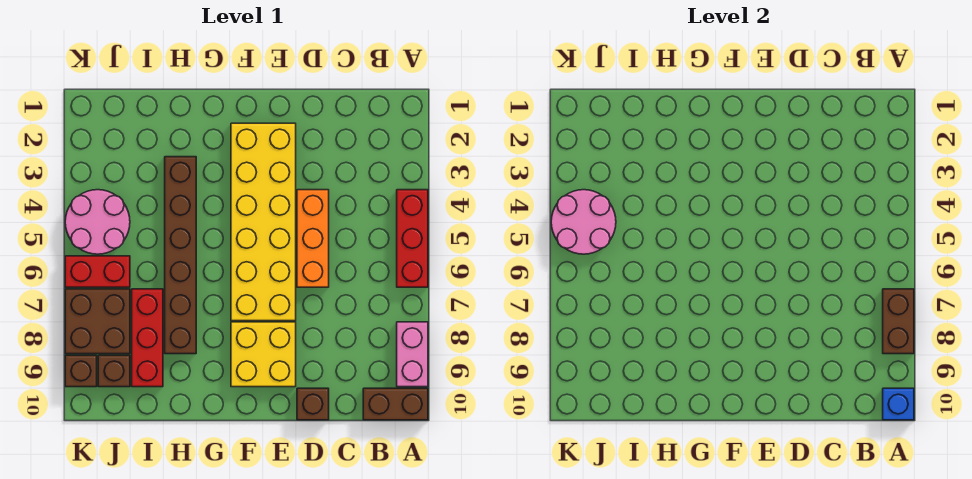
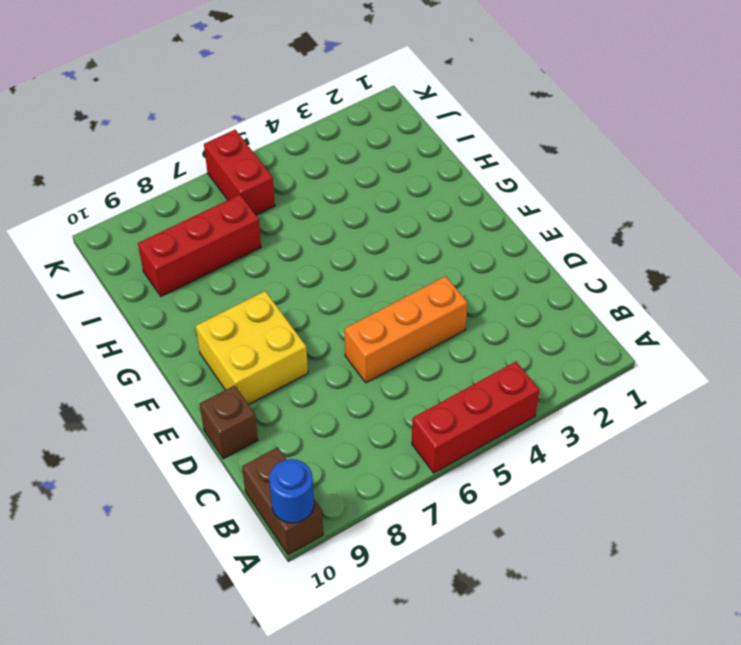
blue 1x1 round brick [269,459,314,523] -> blue 1x1 brick [883,388,914,420]
none -> pink 1x2 brick [397,322,428,387]
none -> yellow 2x6 brick [231,123,296,321]
none -> brown 1x6 brick [165,157,196,354]

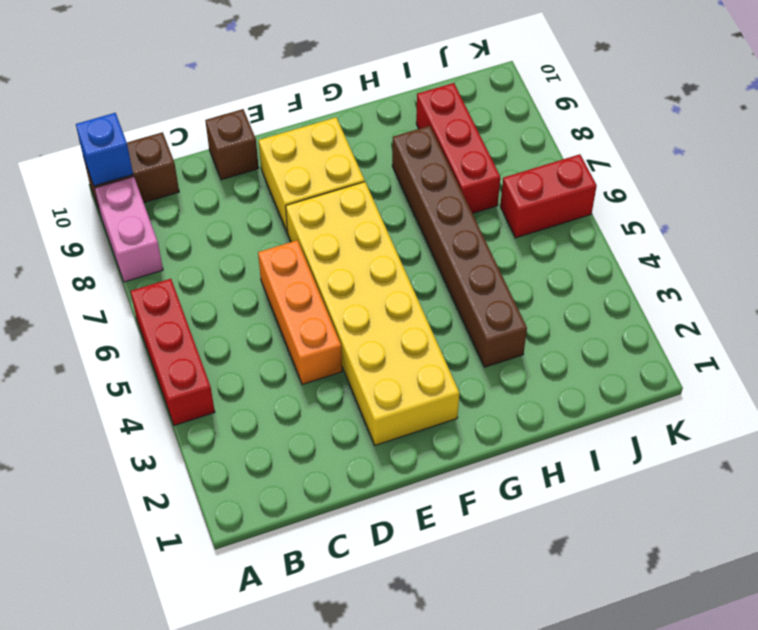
none -> pink 2x2 round brick [65,190,130,254]
none -> brown 2x2 brick [65,289,130,354]
none -> brown 1x1 brick [98,355,130,387]

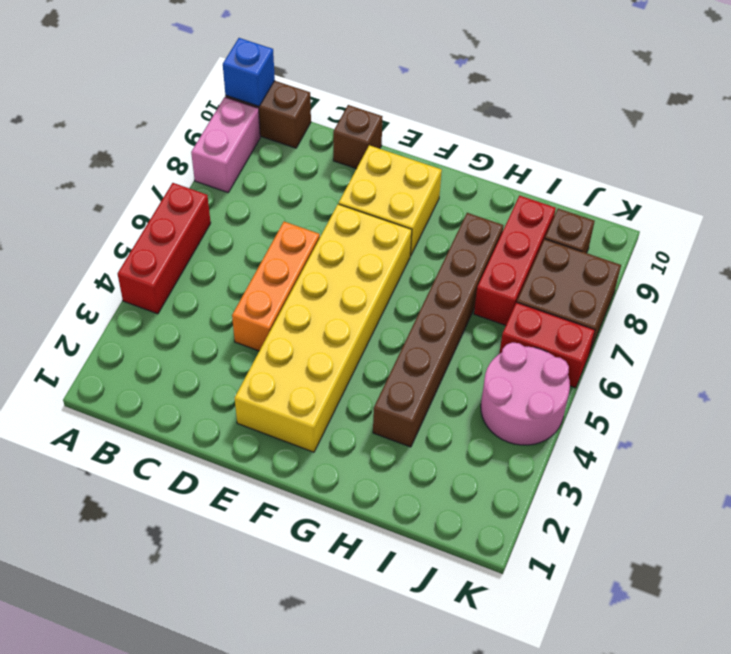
none -> brown 1x1 brick [65,355,97,387]
none -> brown 1x2 brick [883,289,914,354]
none -> pink 2x2 round brick [551,190,616,254]

